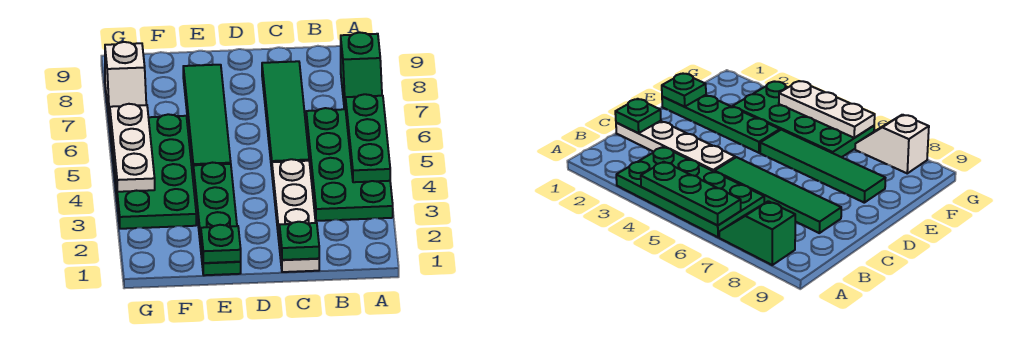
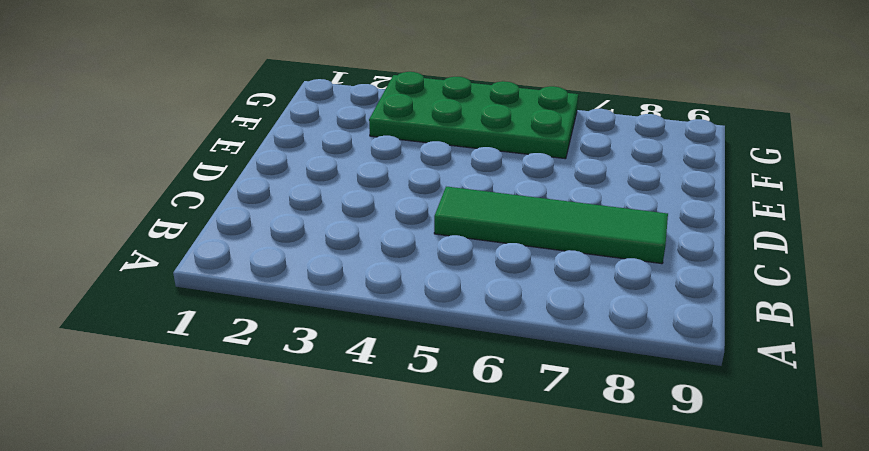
none -> green 2x4 plate [306,108,393,221]
none -> green 1x2 slope [341,32,382,109]
none -> white 1x4 plate [272,159,319,272]

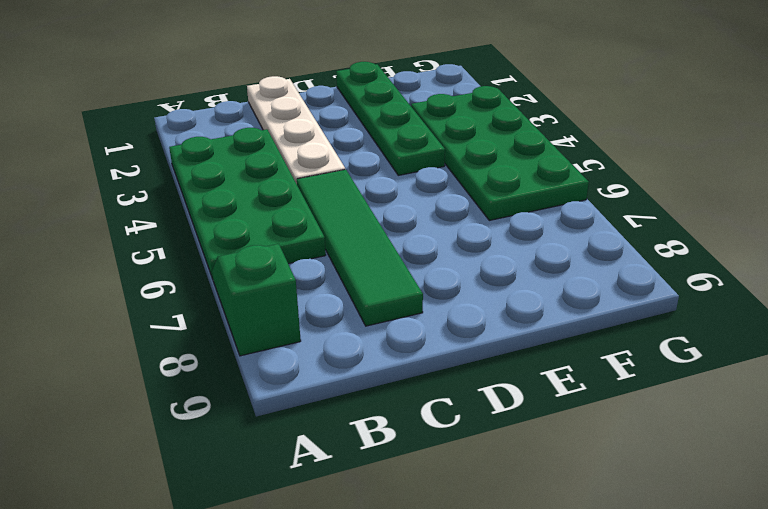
none -> green 1x4 tile [183,65,231,168]
none -> white 1x2 slope [105,42,146,127]
none -> green 1x3 plate [346,94,390,182]

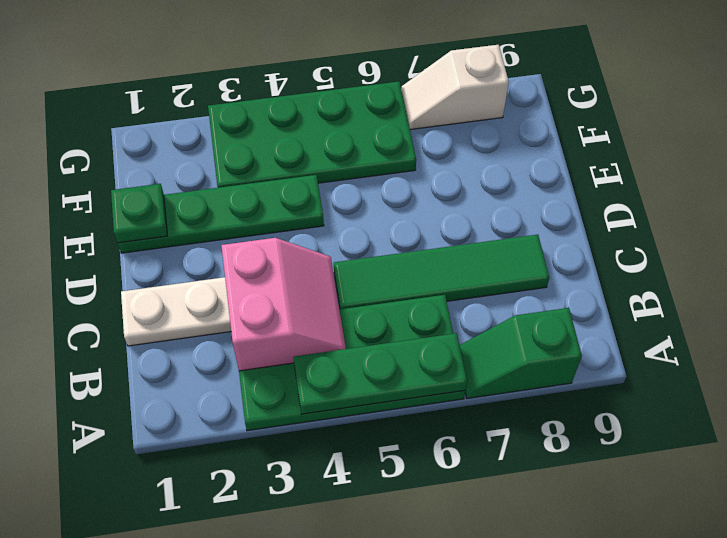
pink 2x2 slope [221,238,346,371] -> none
none -> green 1x4 tile [183,65,231,168]
none -> green 1x1 plate [279,222,319,260]
none -> white 1x3 plate [110,104,155,192]

